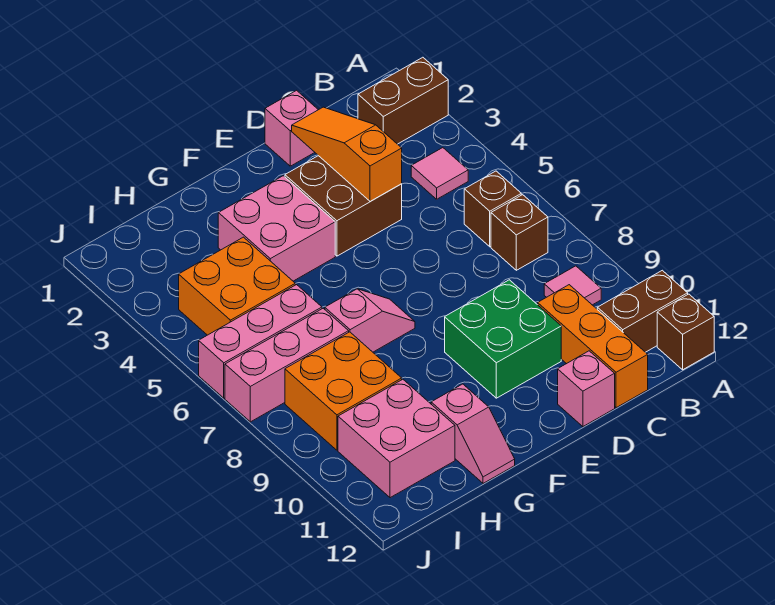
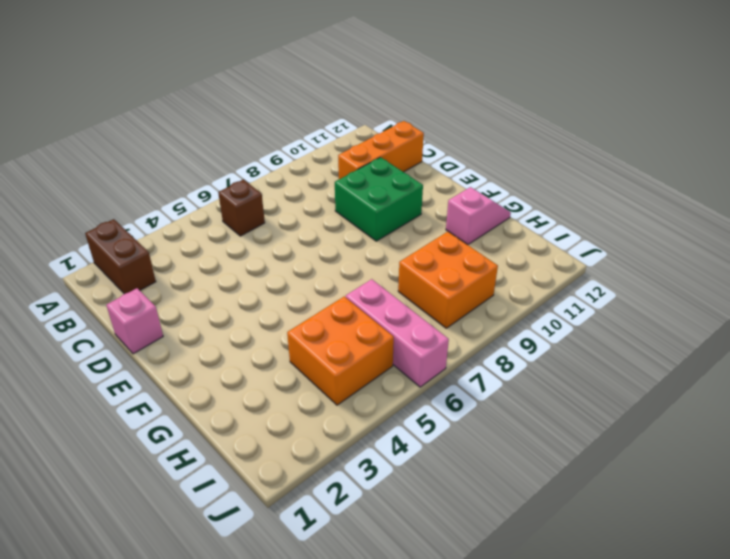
none -> brown 1x2 brick [597,270,688,352]
none -> brown 1x1 brick [657,294,714,370]
none -> pink 1x1 tile [411,148,468,199]

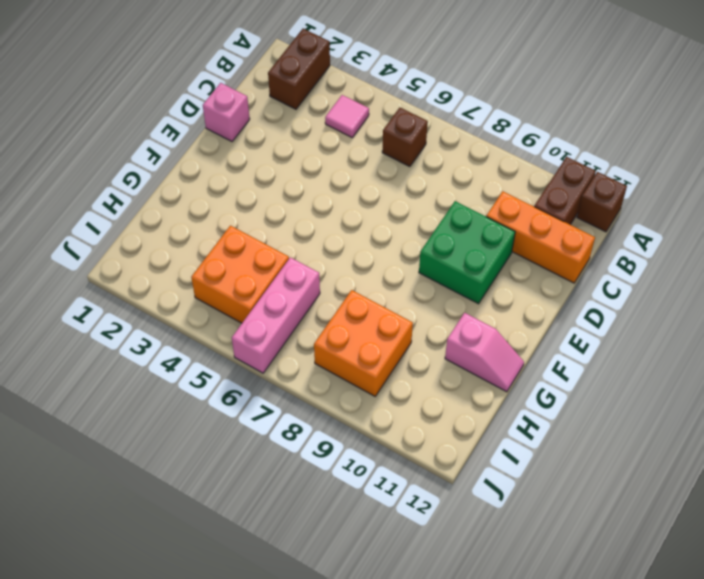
none -> brown 1x1 brick [491,195,548,270]
none -> pink 1x1 tile [544,266,601,305]
none -> brown 2x2 brick [285,156,402,256]

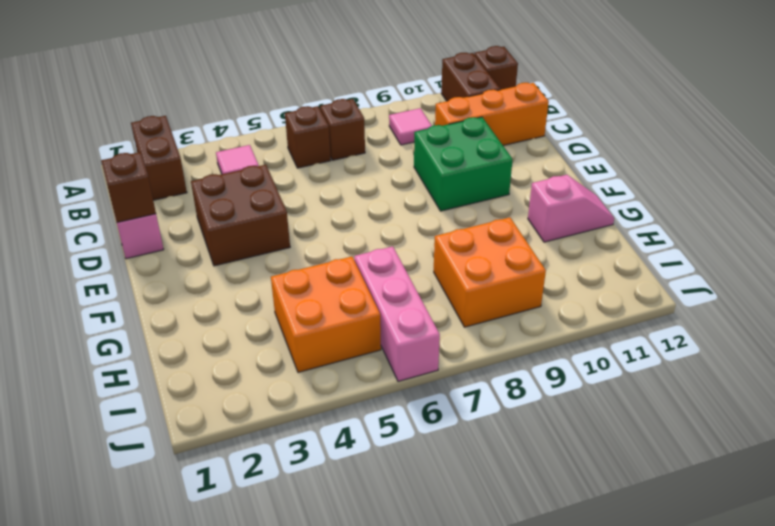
brown 1x1 brick [101,152,156,222] -> none
none -> pink 1x1 brick [558,351,615,427]
none -> pink 2x2 brick [218,176,335,281]
none -> pink 1x2 slope [325,289,415,352]

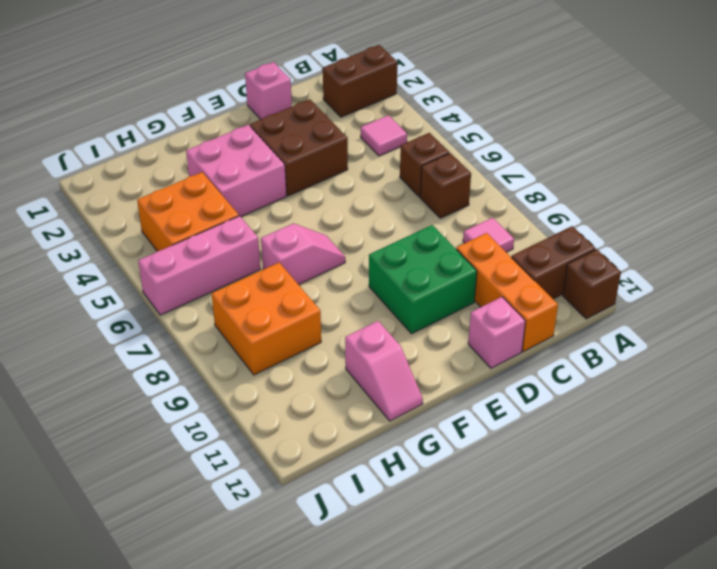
none -> pink 1x3 brick [225,308,349,422]
none -> pink 2x2 brick [338,379,455,498]
none -> orange 1x3 slope [292,107,402,202]

